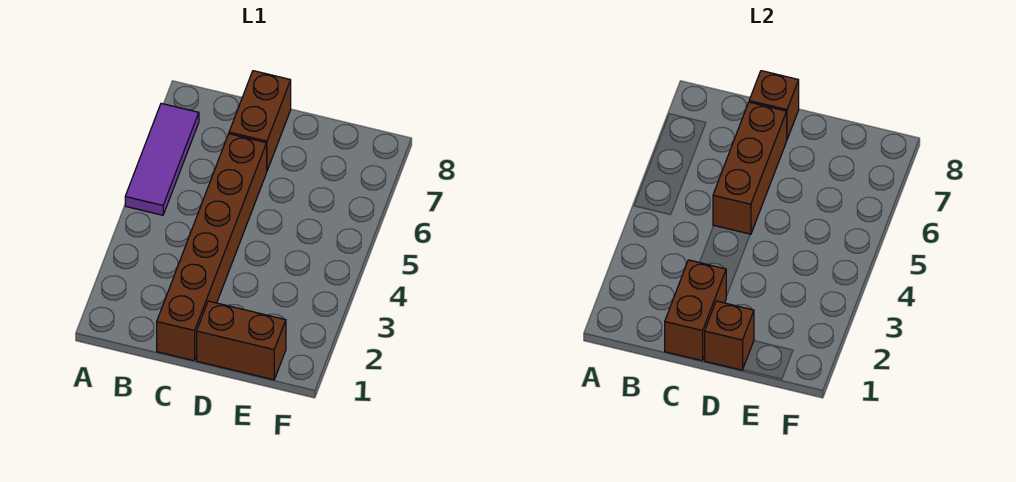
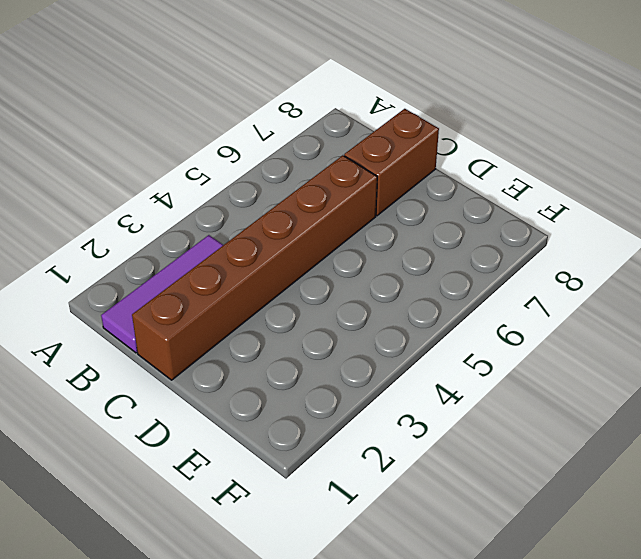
purple 1x3 tile [101,235,223,353] -> purple 1x3 tile moved to [125,103,199,215]
none -> brown 1x2 brick [197,301,286,380]
none -> brown 1x2 brick [665,260,726,361]

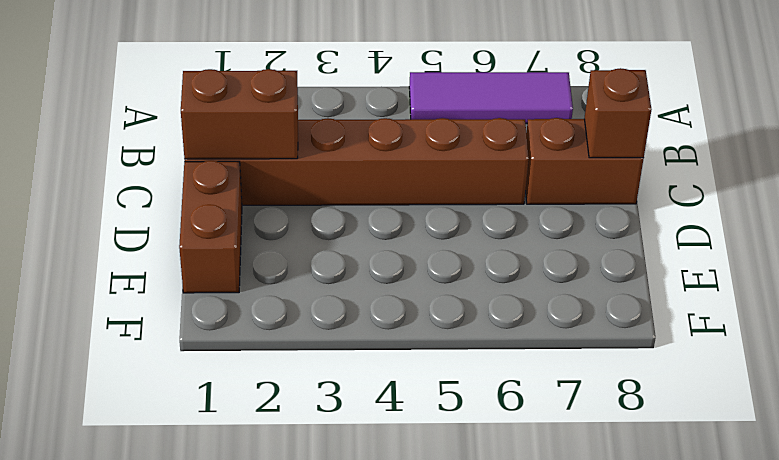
none -> brown 1x3 brick [713,102,787,234]
none -> brown 1x1 brick [705,301,754,370]

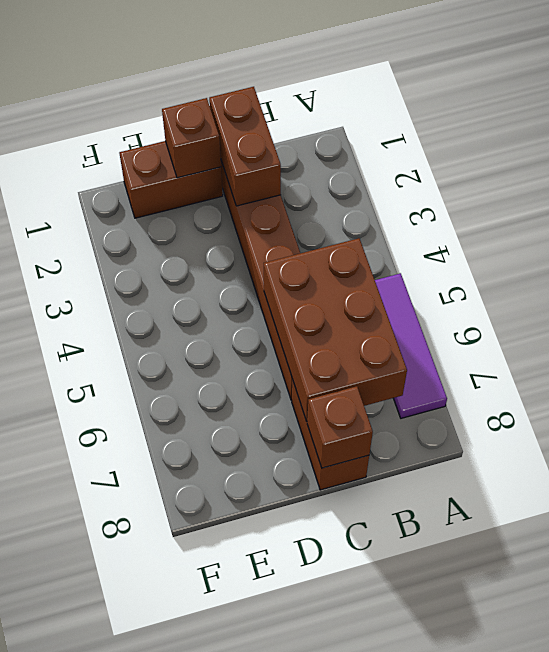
brown 2x3 brick [264,238,407,421] -> brown 1x3 brick [713,102,787,234]

